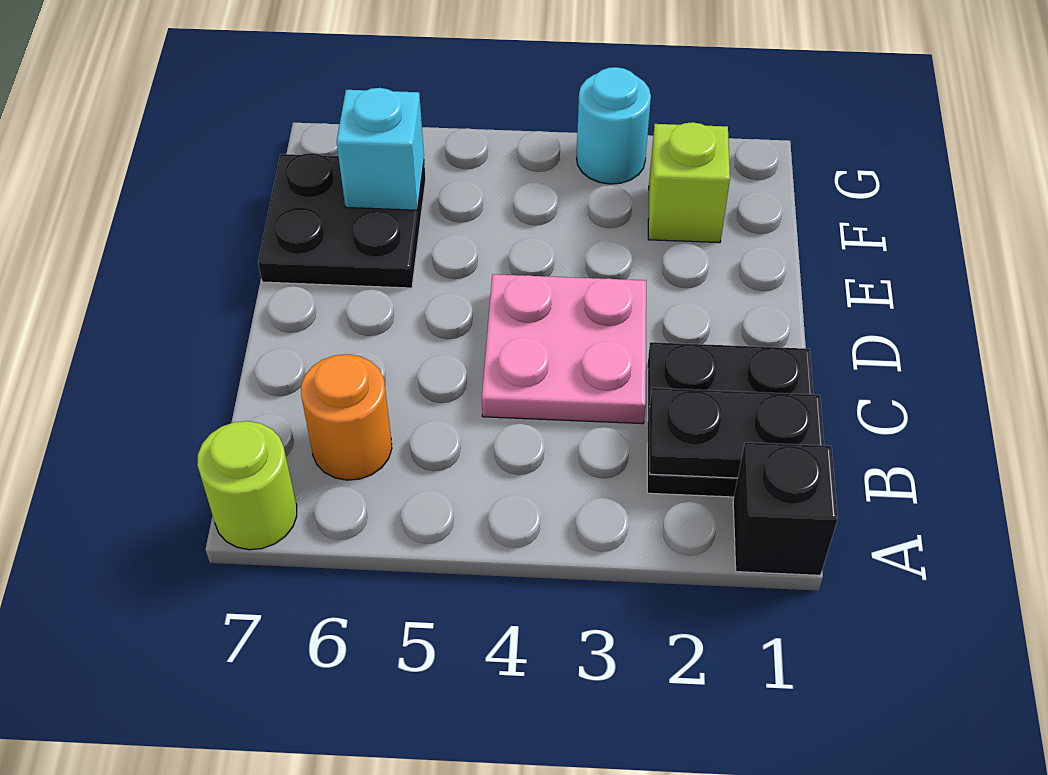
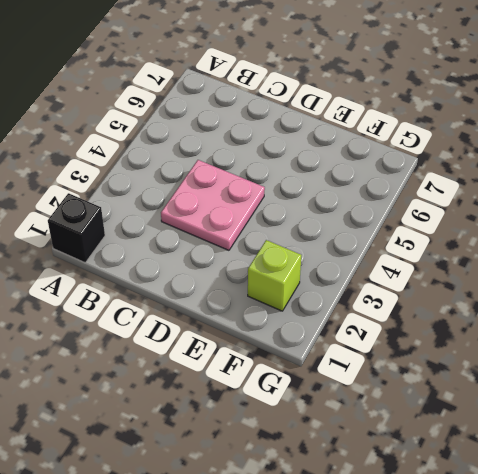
none -> lime 1x1 round brick [197,421,297,550]
none -> black 2x2 plate [647,342,813,497]

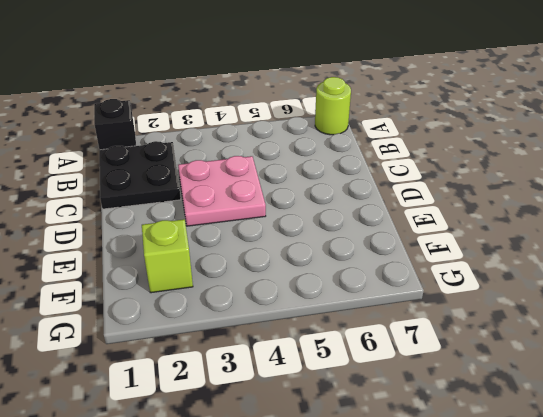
none -> orange 1x1 round brick [301,354,392,480]
none -> black 2x2 plate [258,153,426,288]

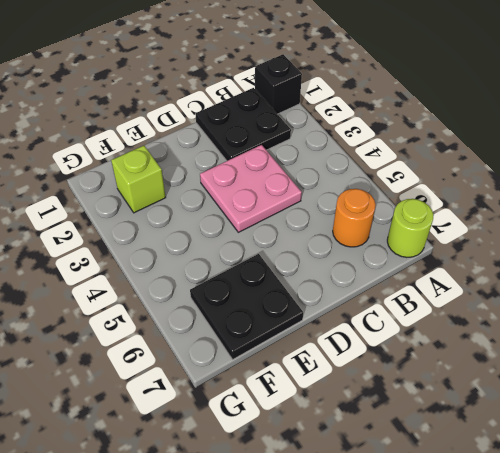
none -> cyan 1x1 round brick [576,67,651,184]
none -> black 1x2 plate [650,388,824,478]

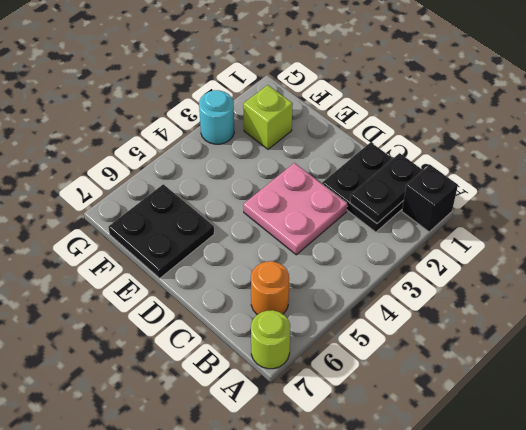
none -> cyan 1x1 brick [337,88,424,210]

